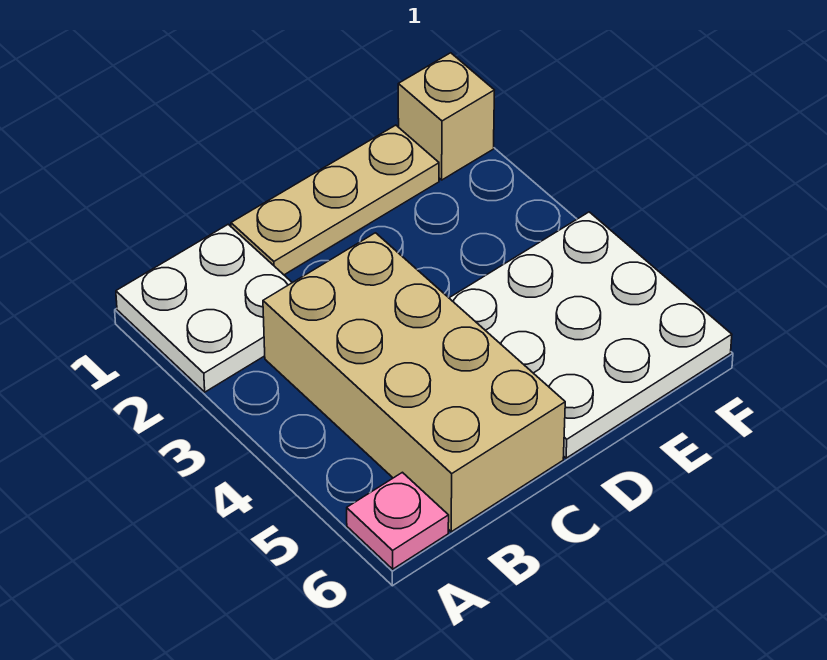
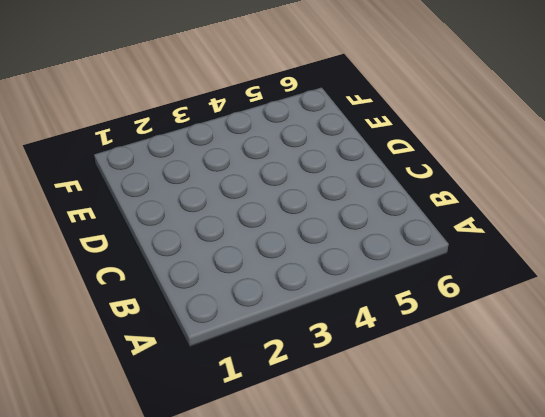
none -> white 2x2 plate [116,224,292,392]
none -> pink 1x1 plate [347,472,449,569]

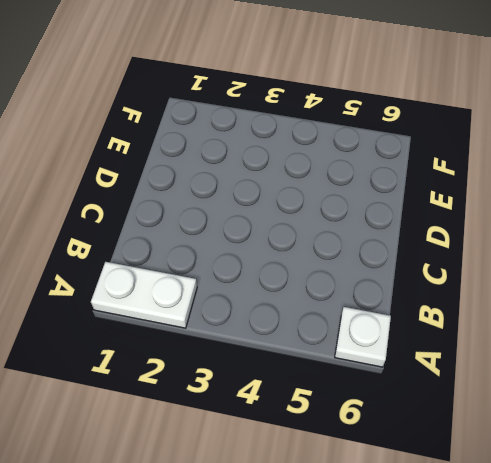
white 1x2 plate [91,262,197,328] -> white 2x2 plate [116,224,292,392]
white 1x1 plate [335,307,391,367] -> pink 1x1 plate [347,472,449,569]
none -> tan 2x4 brick [263,233,565,532]
none -> tan 1x3 plate [231,125,439,275]

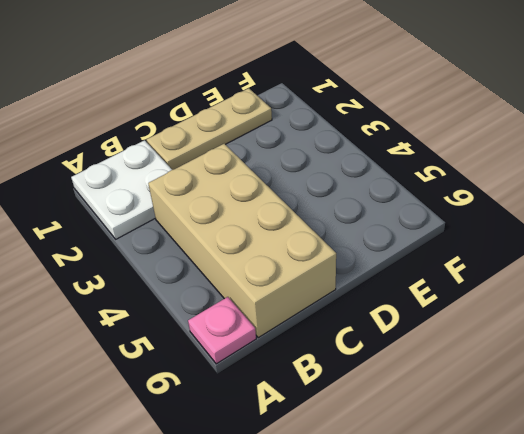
none -> white 3x3 plate [449,212,732,458]
none -> tan 1x1 brick [398,53,494,180]

